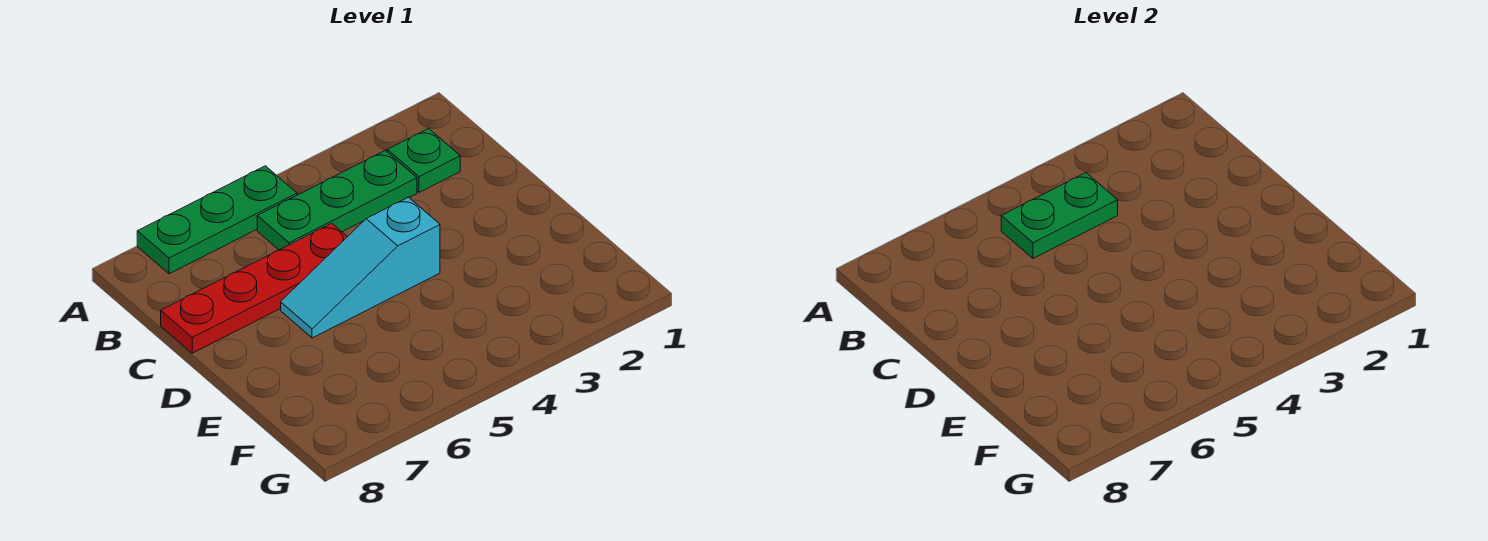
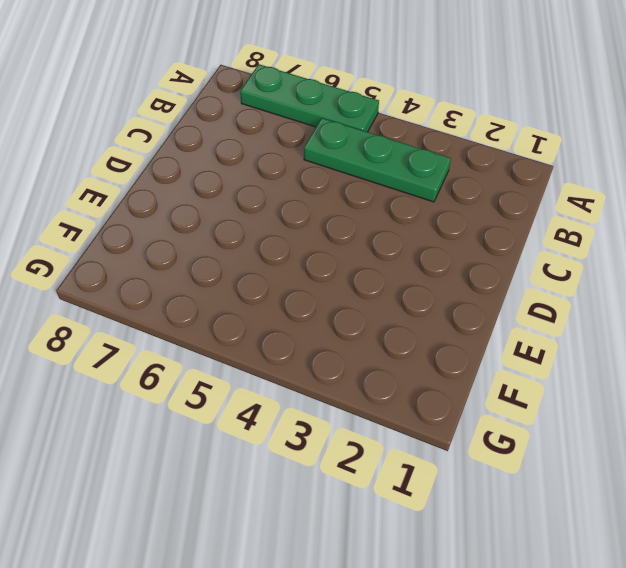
none -> green 1x1 plate [387,129,460,192]
none -> red 1x4 plate [161,223,347,353]

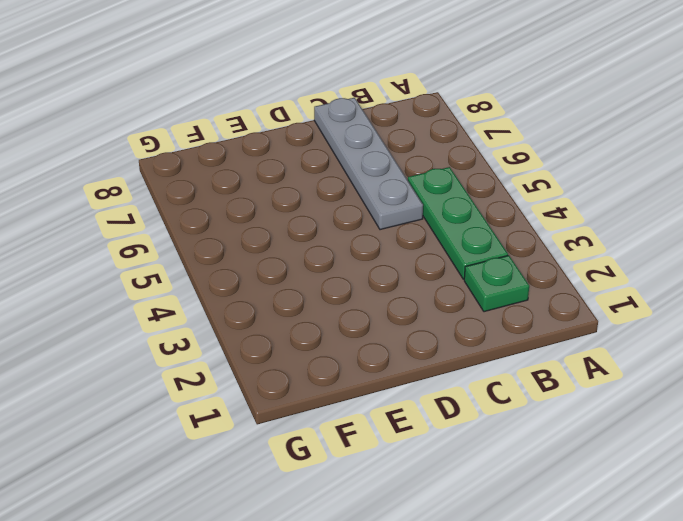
grey 1x4 plate [314,98,423,230] -> red 1x4 plate [161,223,347,353]
none -> green 1x3 plate [137,166,297,274]
none -> cyan 1x3 slope [281,197,440,338]

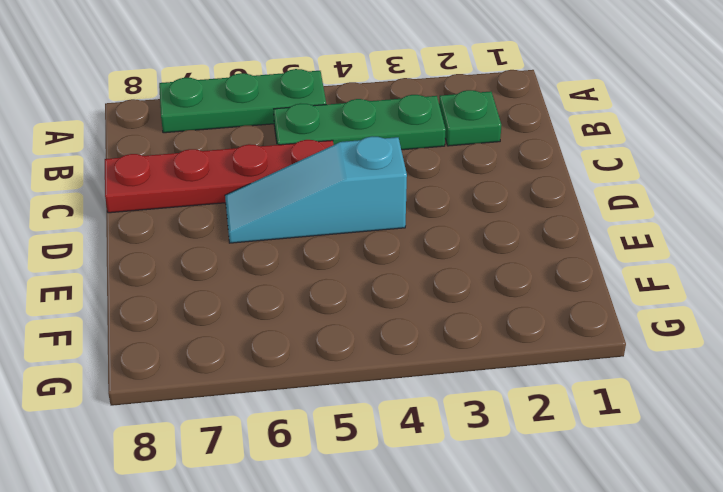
none -> green 1x2 plate [1001,173,1118,258]

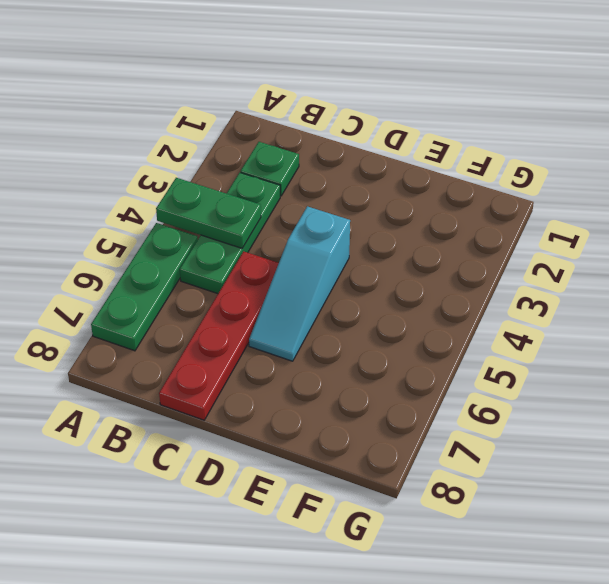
green 1x2 plate [156,178,261,248] -> green 1x2 plate turned to [1001,173,1118,258]

